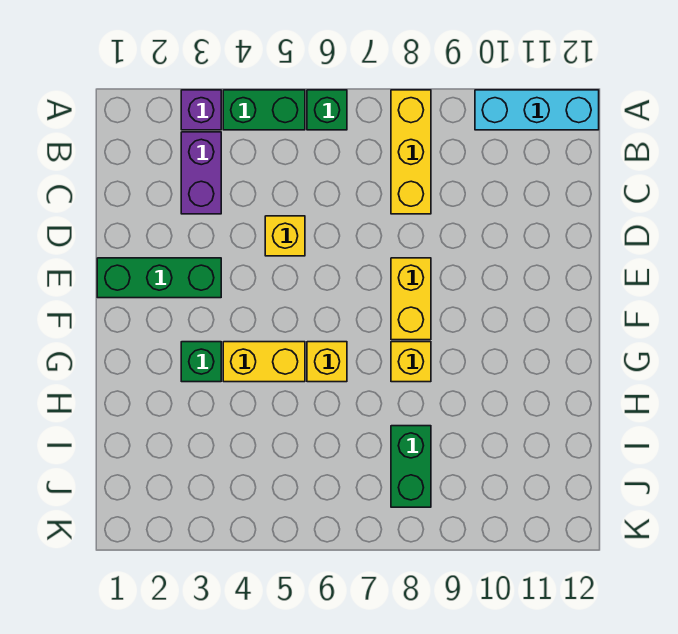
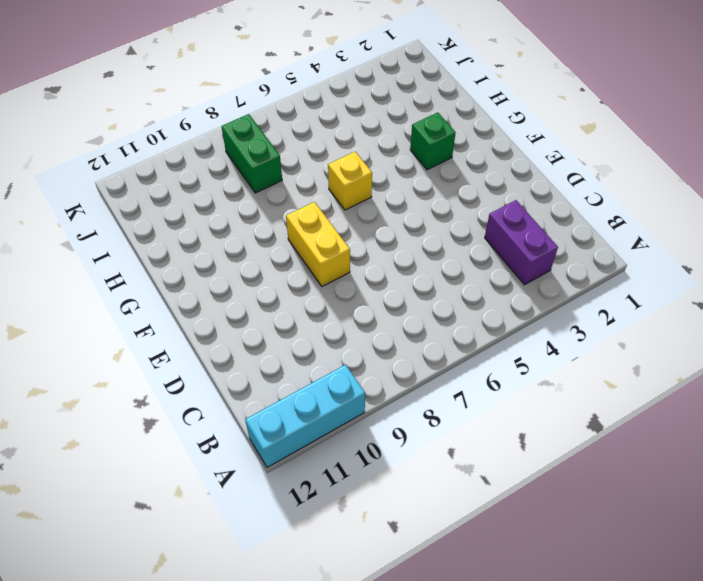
none -> purple 1x1 brick [181,90,221,130]
none -> green 1x2 brick [223,90,305,130]
none -> green 1x1 brick [307,90,347,130]

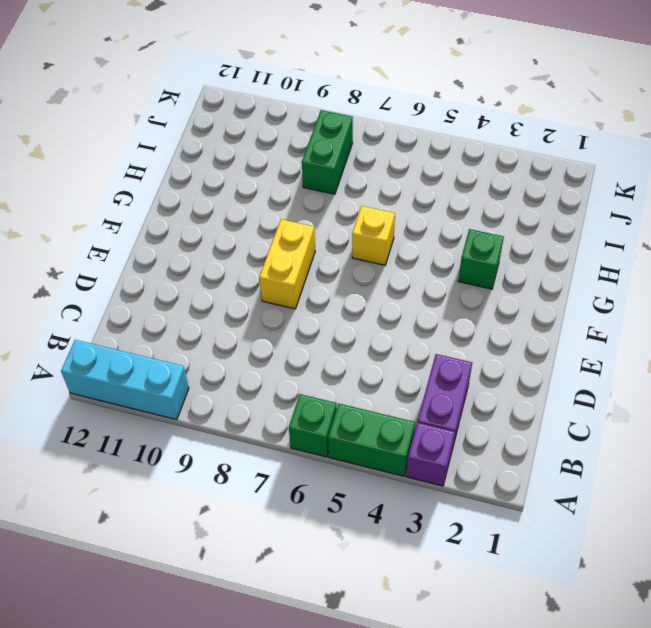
none -> yellow 1x3 brick [391,90,431,214]
none -> yellow 1x1 brick [265,216,305,256]
none -> green 1x3 brick [97,258,221,298]

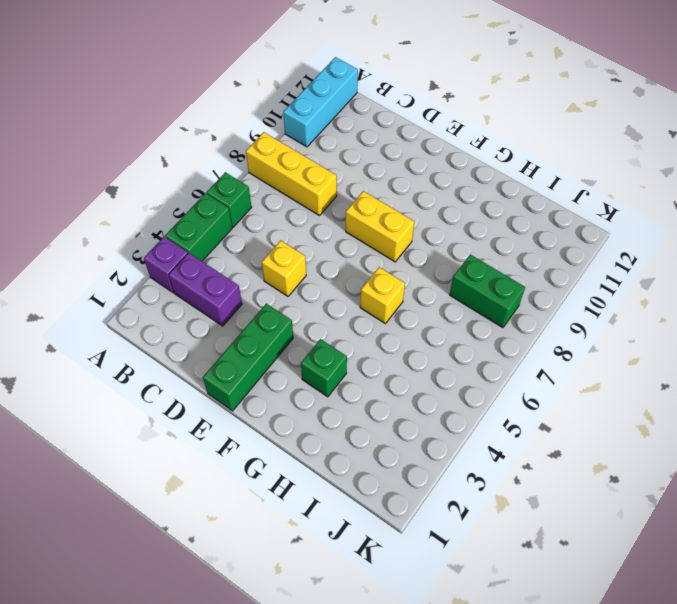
none -> yellow 1x2 brick [223,342,305,382]
none -> yellow 1x1 brick [391,342,431,382]

